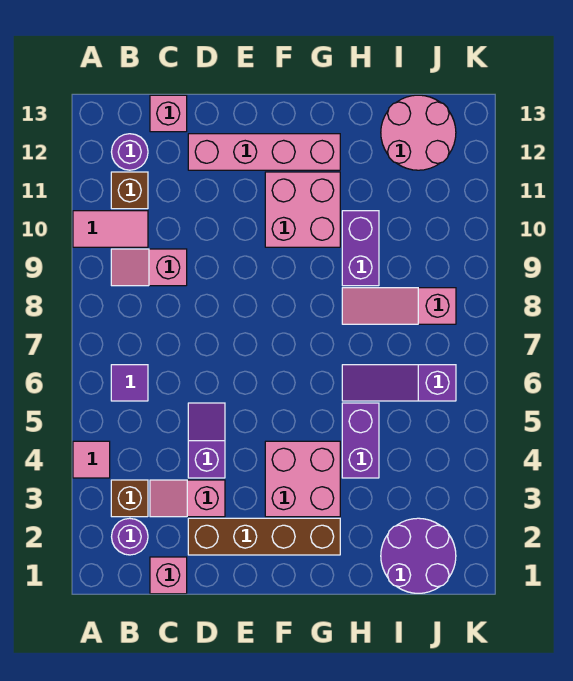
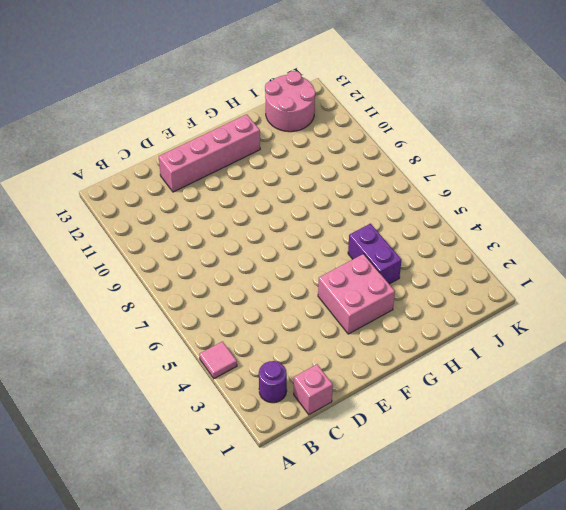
none -> pink 1x2 tile [73,211,148,247]
none -> brown 1x1 brick [111,480,148,517]
none -> purple 1x1 tile [111,365,148,401]

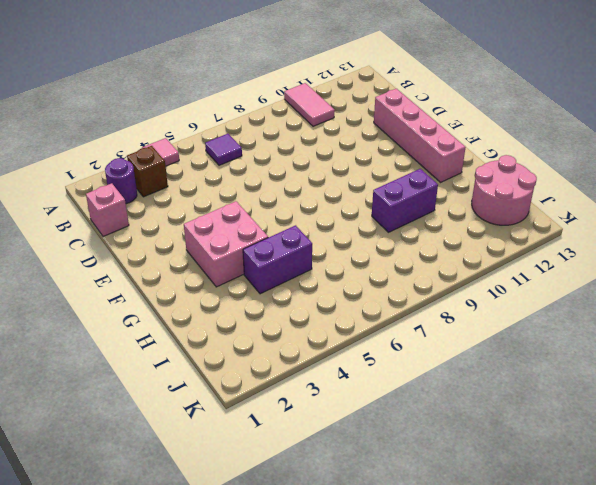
none -> pink 1x2 slope [111,249,187,286]
none -> brown 1x1 brick [111,172,148,209]
none -> purple 1x1 round brick [112,134,148,170]

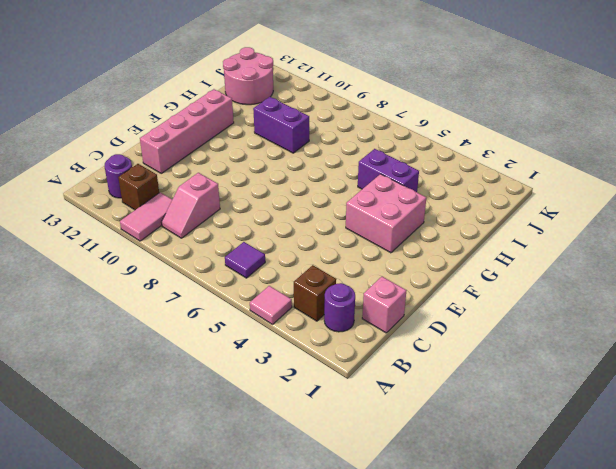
none -> pink 1x2 slope [150,480,225,517]
none -> pink 1x1 brick [150,95,187,132]
none -> brown 1x4 brick [188,518,340,555]

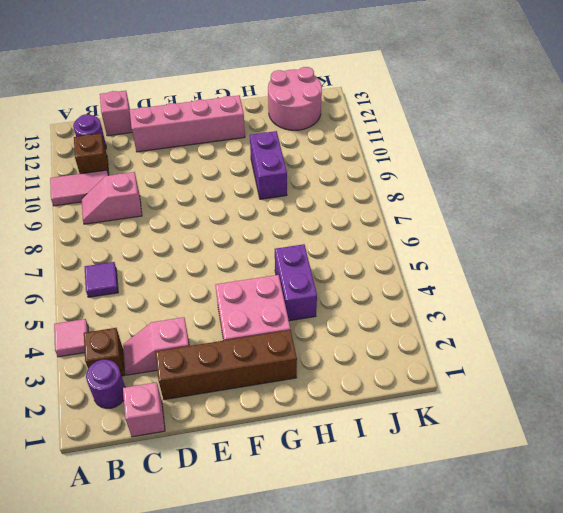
none -> purple 1x2 slope [188,403,225,478]
none -> pink 2x2 brick [265,172,340,247]
none -> purple 1x3 slope [342,365,456,401]

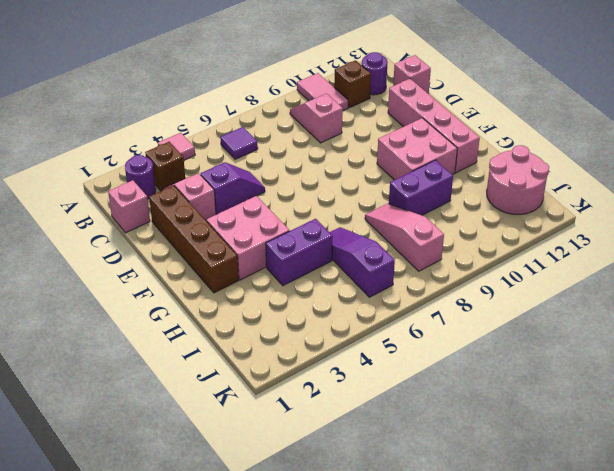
none -> purple 2x2 round brick [381,518,456,593]

